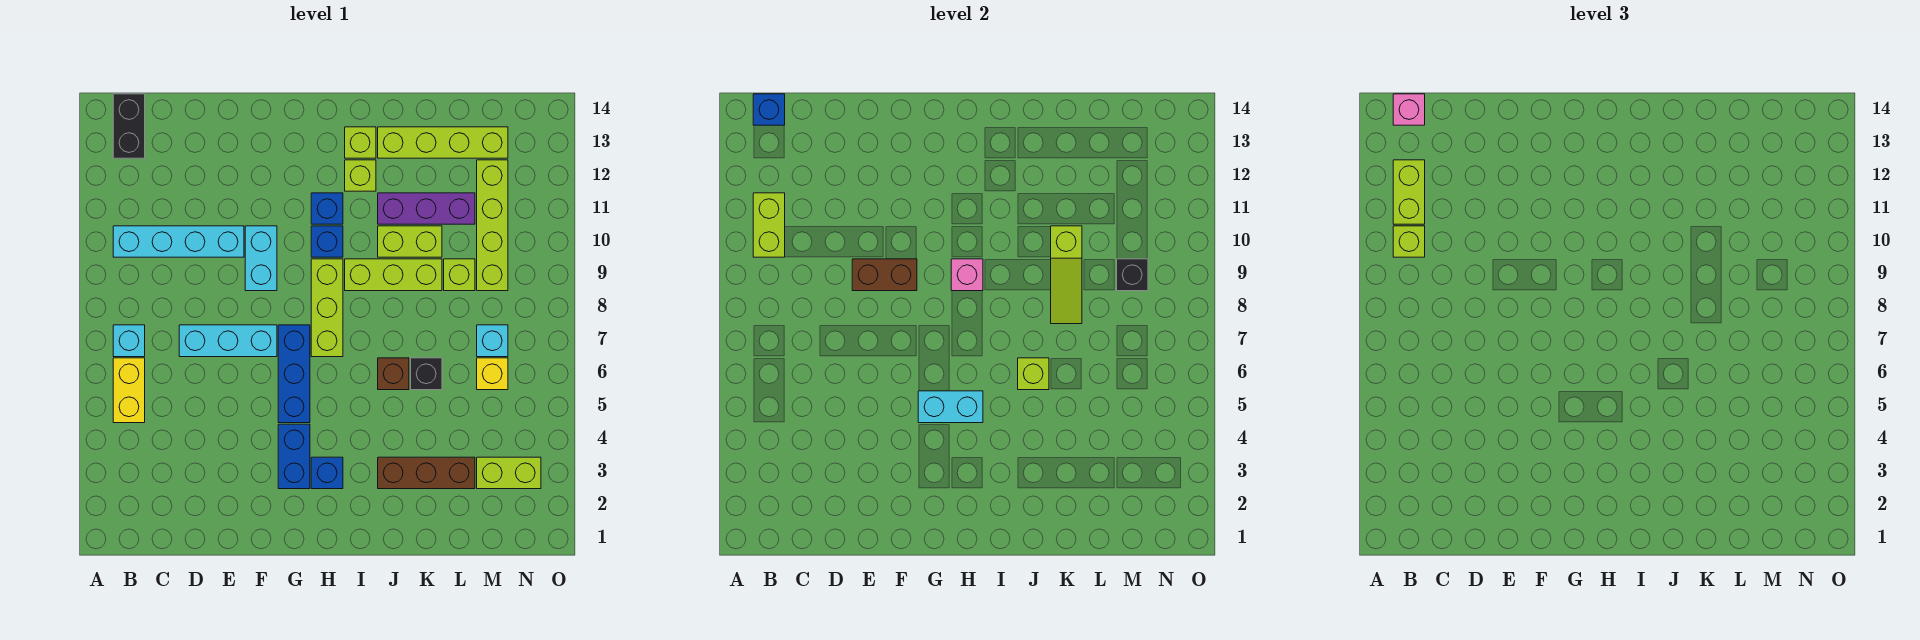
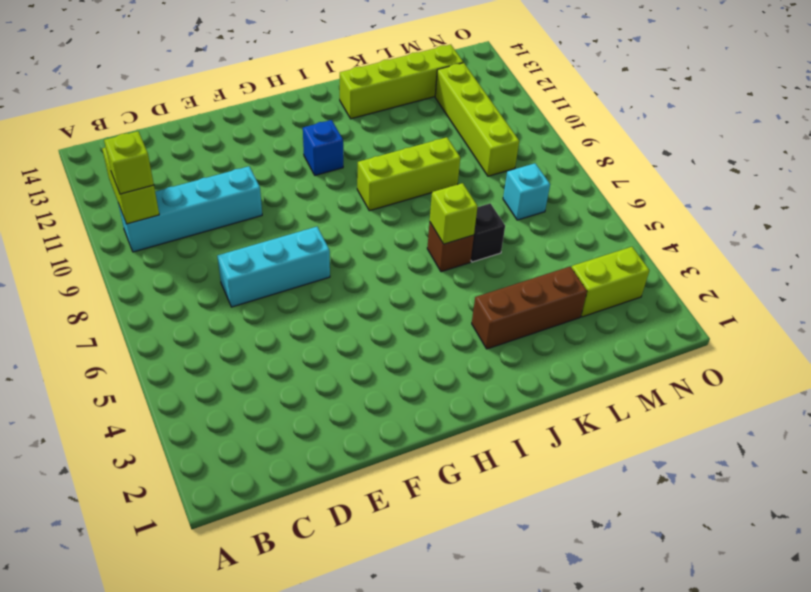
none -> yellow 1x2 brick [113,358,145,423]
none -> cyan 1x1 brick [113,325,145,357]
none -> black 1x2 brick [113,94,145,158]
none -> cyan 1x2 brick [245,226,277,291]

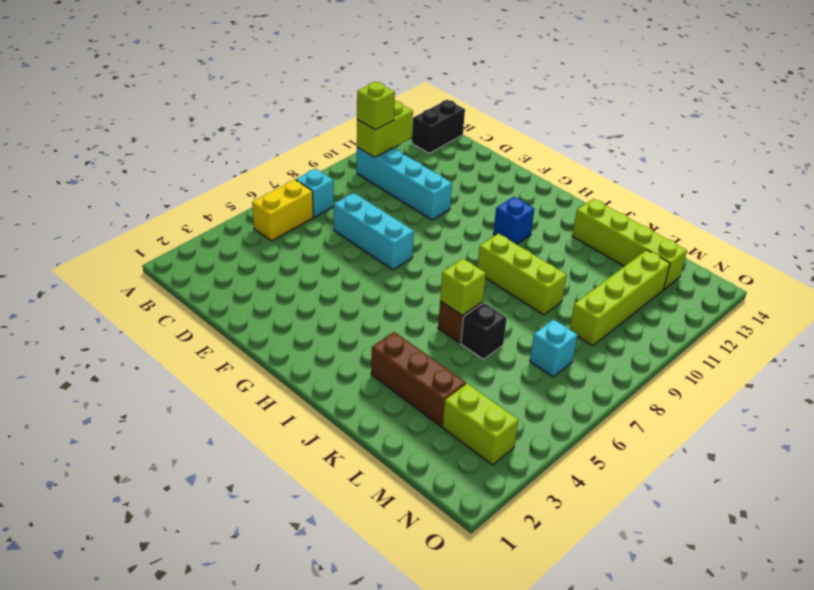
none -> cyan 1x2 brick [245,226,277,291]
none -> blue 1x2 brick [278,424,310,489]
none -> blue 1x3 brick [278,325,310,423]
none -> blue 1x1 brick [311,457,343,489]

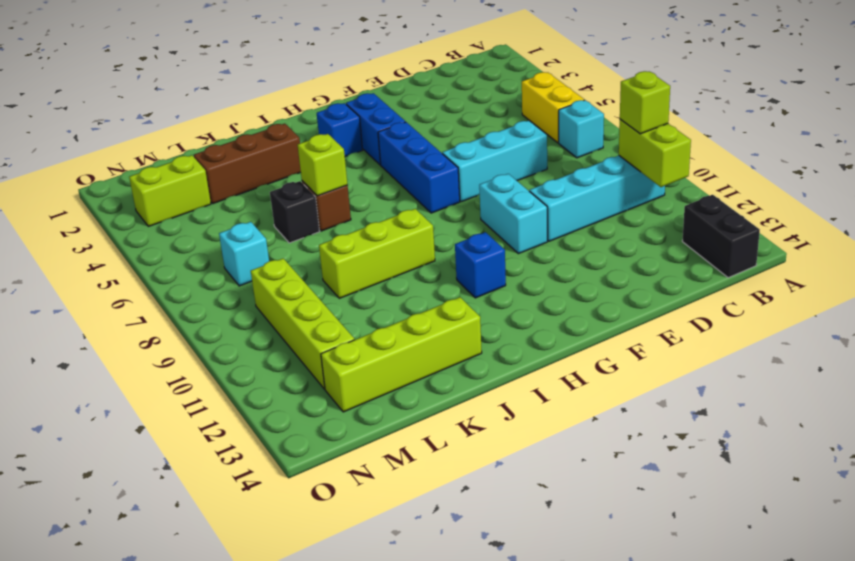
none -> lime 1x3 brick [311,259,343,357]
none -> blue 1x1 brick [311,226,343,257]
none -> lime 1x1 brick [345,160,376,191]
none -> lime 1x1 brick [345,127,376,158]

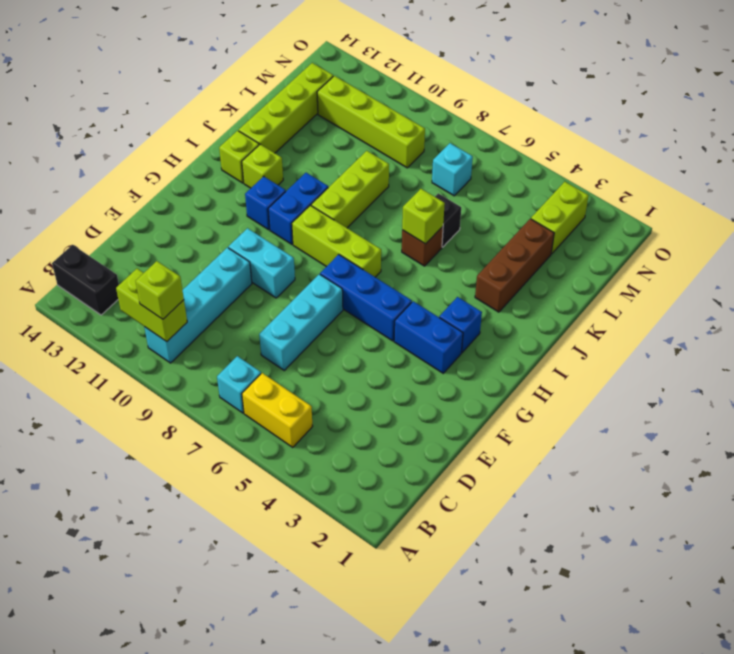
blue 1x2 brick [268,173,328,244] -> blue 1x1 brick [311,226,343,257]
none -> lime 1x2 brick [378,226,442,257]
none -> purple 1x3 brick [378,193,475,224]
none -> lime 1x1 brick [444,259,475,291]
none -> yellow 1x1 brick [477,358,508,390]

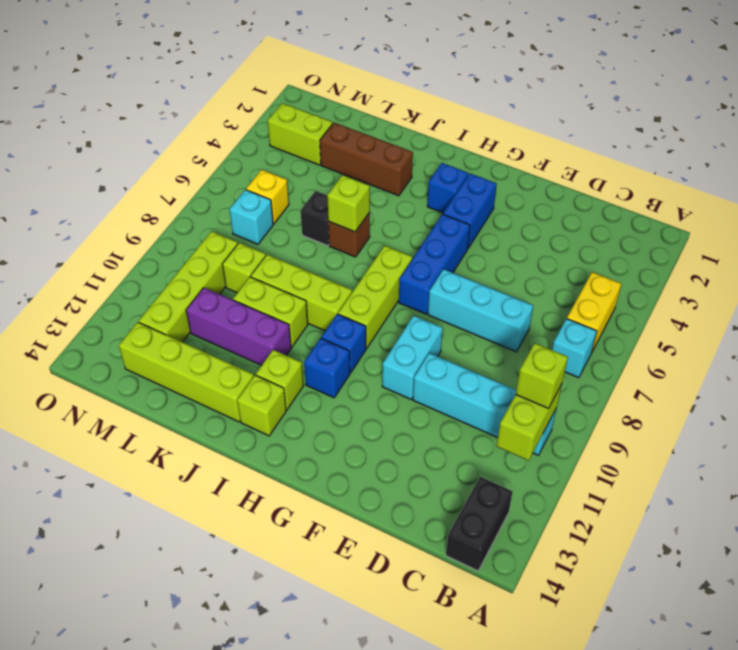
none -> blue 1x1 brick [753,94,785,125]
none -> brown 1x2 brick [852,259,917,291]
none -> cyan 1x2 brick [918,391,983,423]
none -> pink 1x1 brick [951,259,983,291]

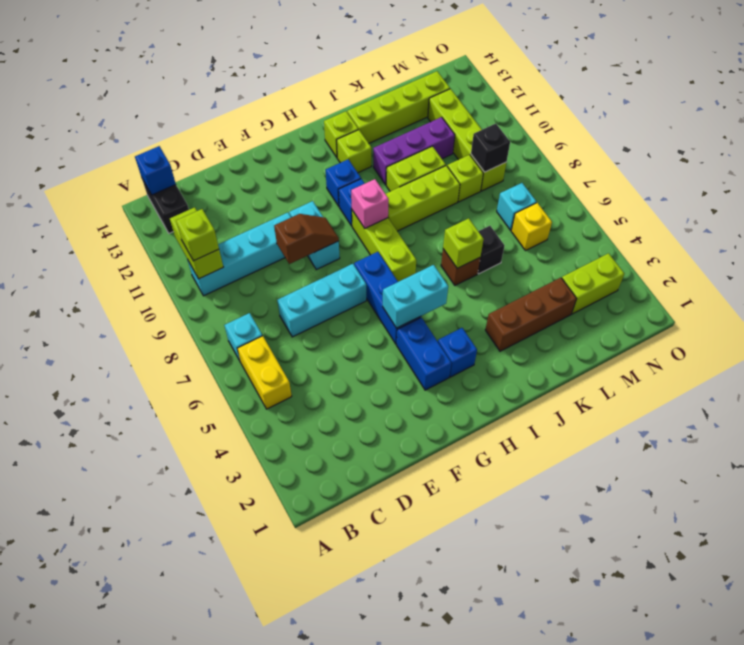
brown 1x2 slope [274,214,339,264] -> brown 1x2 brick [852,259,917,291]
none -> lime 1x3 slope [1051,226,1082,324]
none -> lime 1x2 brick [1393,160,1425,224]
none -> pink 1x1 brick [1393,94,1425,125]

